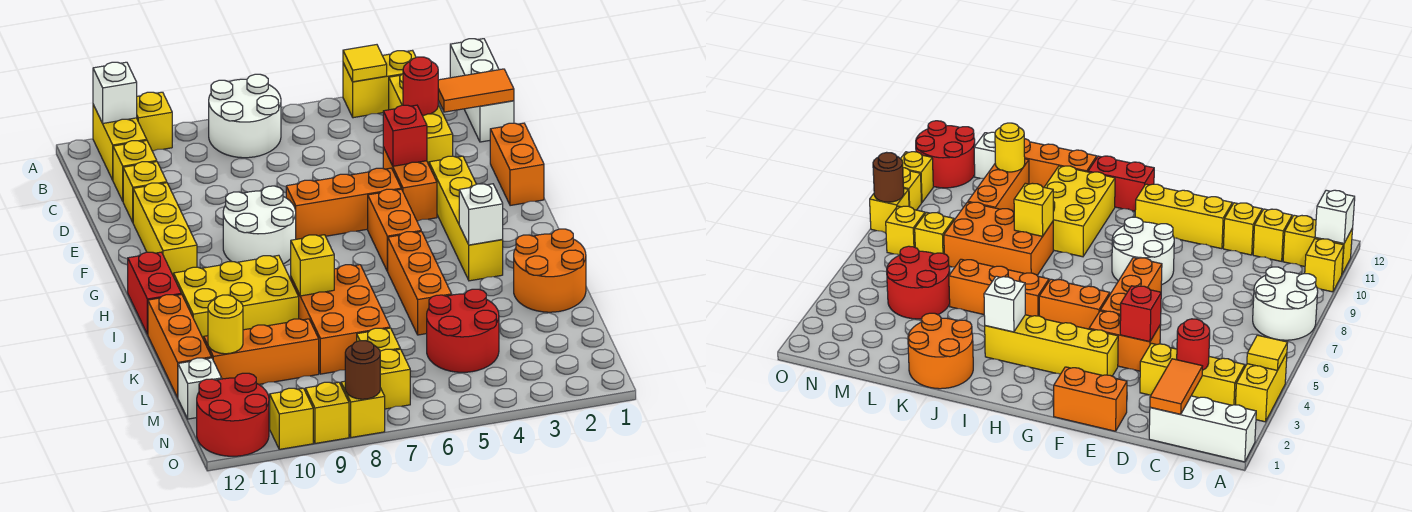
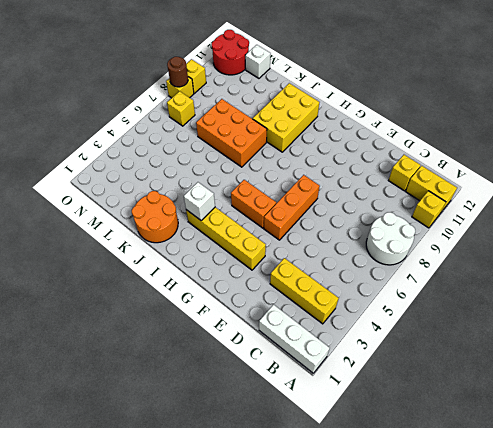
none -> yellow 1x2 brick [343,51,416,118]
none -> yellow 1x1 brick [123,162,167,222]
none -> orange 1x2 brick [490,123,544,206]
none -> orange 1x2 brick [383,147,437,221]

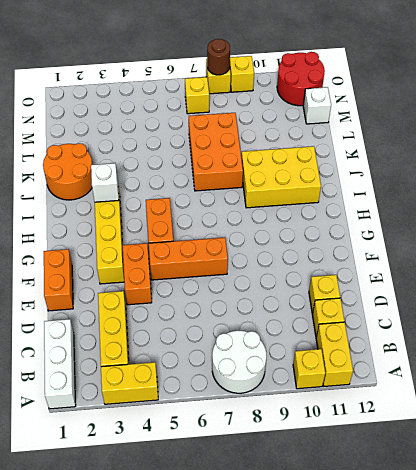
none -> yellow 1x3 brick [133,183,197,276]
none -> white 2x2 round brick [223,186,296,264]
none -> red 1x2 brick [128,252,181,334]
none -> orange 1x3 brick [387,232,452,335]

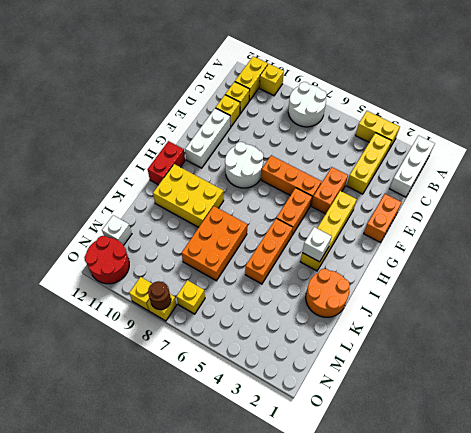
white 1x3 brick [185,108,231,168] -> yellow 1x3 brick [133,183,197,276]
none -> orange 1x3 brick [148,294,212,398]
none -> red 2x2 round brick [427,289,499,372]
none -> orange 1x3 brick [204,319,319,384]
none -> yellow 1x1 brick [357,328,400,351]

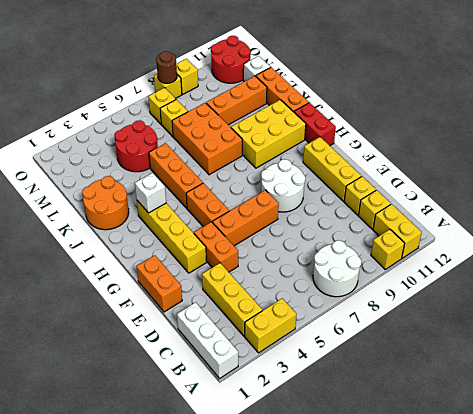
none -> yellow 1x1 brick [270,388,313,449]
none -> yellow 1x1 tile [343,45,387,82]
none -> white 1x1 brick [93,62,137,123]
none -> orange 1x2 tile [438,69,514,112]

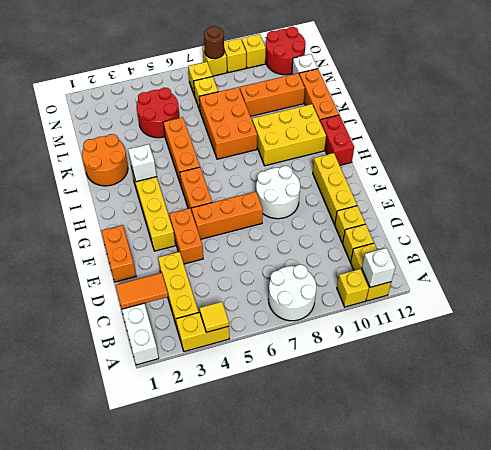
none -> red 1x1 round brick [403,57,438,116]
none -> red 1x1 brick [383,105,427,166]
none -> yellow 1x1 brick [291,235,334,296]
none -> yellow 1x1 round brick [208,295,243,354]

